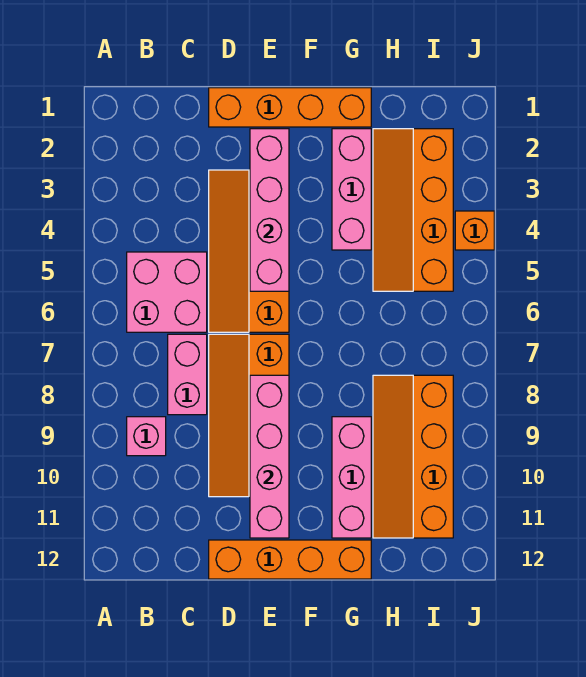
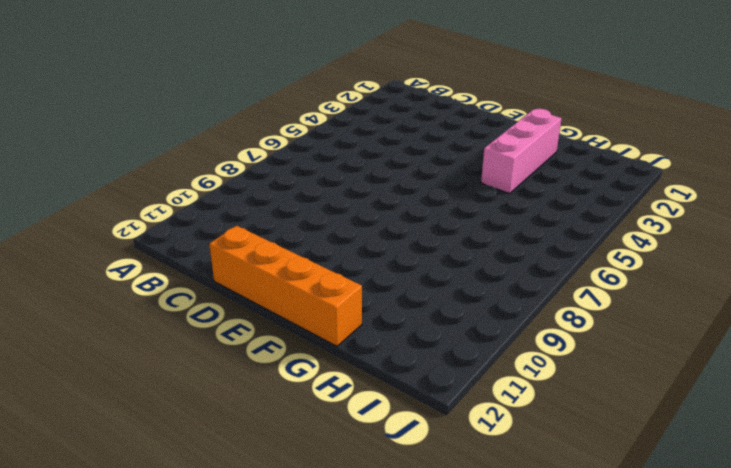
none -> pink 2x2 brick [127,252,207,332]
none -> pink 1x1 brick [127,417,166,456]
none -> pink 1x2 brick [168,334,207,415]

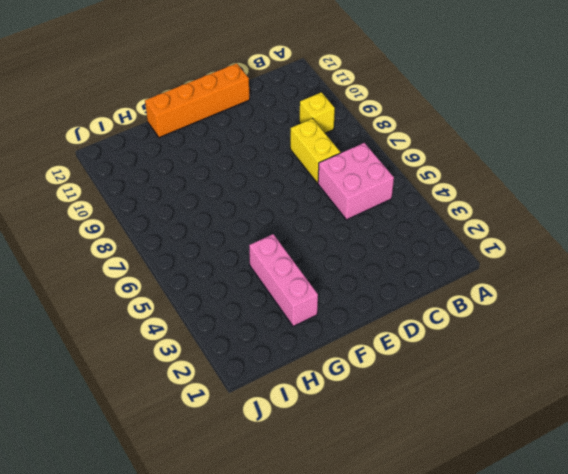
yellow 1x1 brick [300,92,335,133] -> pink 1x1 brick [127,417,166,456]
yellow 1x2 brick [290,119,340,183] -> pink 1x2 brick [168,334,207,415]
none -> orange 1x4 brick [209,88,371,127]
none -> orange 2x4 slope [209,170,289,332]
none -> orange 2x4 slope [209,334,289,497]

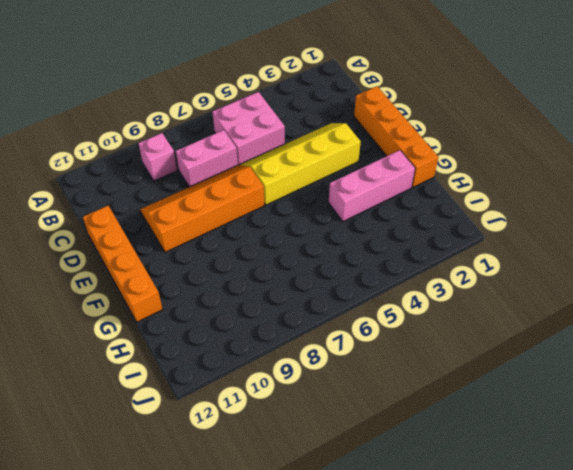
yellow 2x4 slope [240,123,361,205] -> orange 2x4 slope [209,170,289,332]
none -> pink 1x3 brick [332,417,371,538]
none -> orange 2x4 slope [373,129,453,291]
none -> orange 2x4 slope [373,375,453,538]

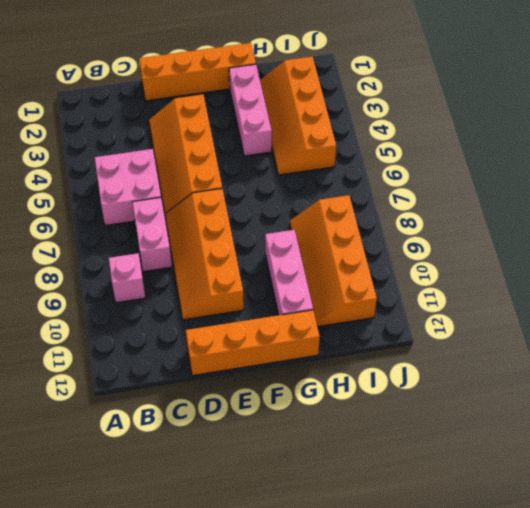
none -> orange 1x1 brick [455,211,494,250]
none -> pink 1x4 brick [250,129,289,291]
none -> pink 1x4 brick [250,375,289,538]

